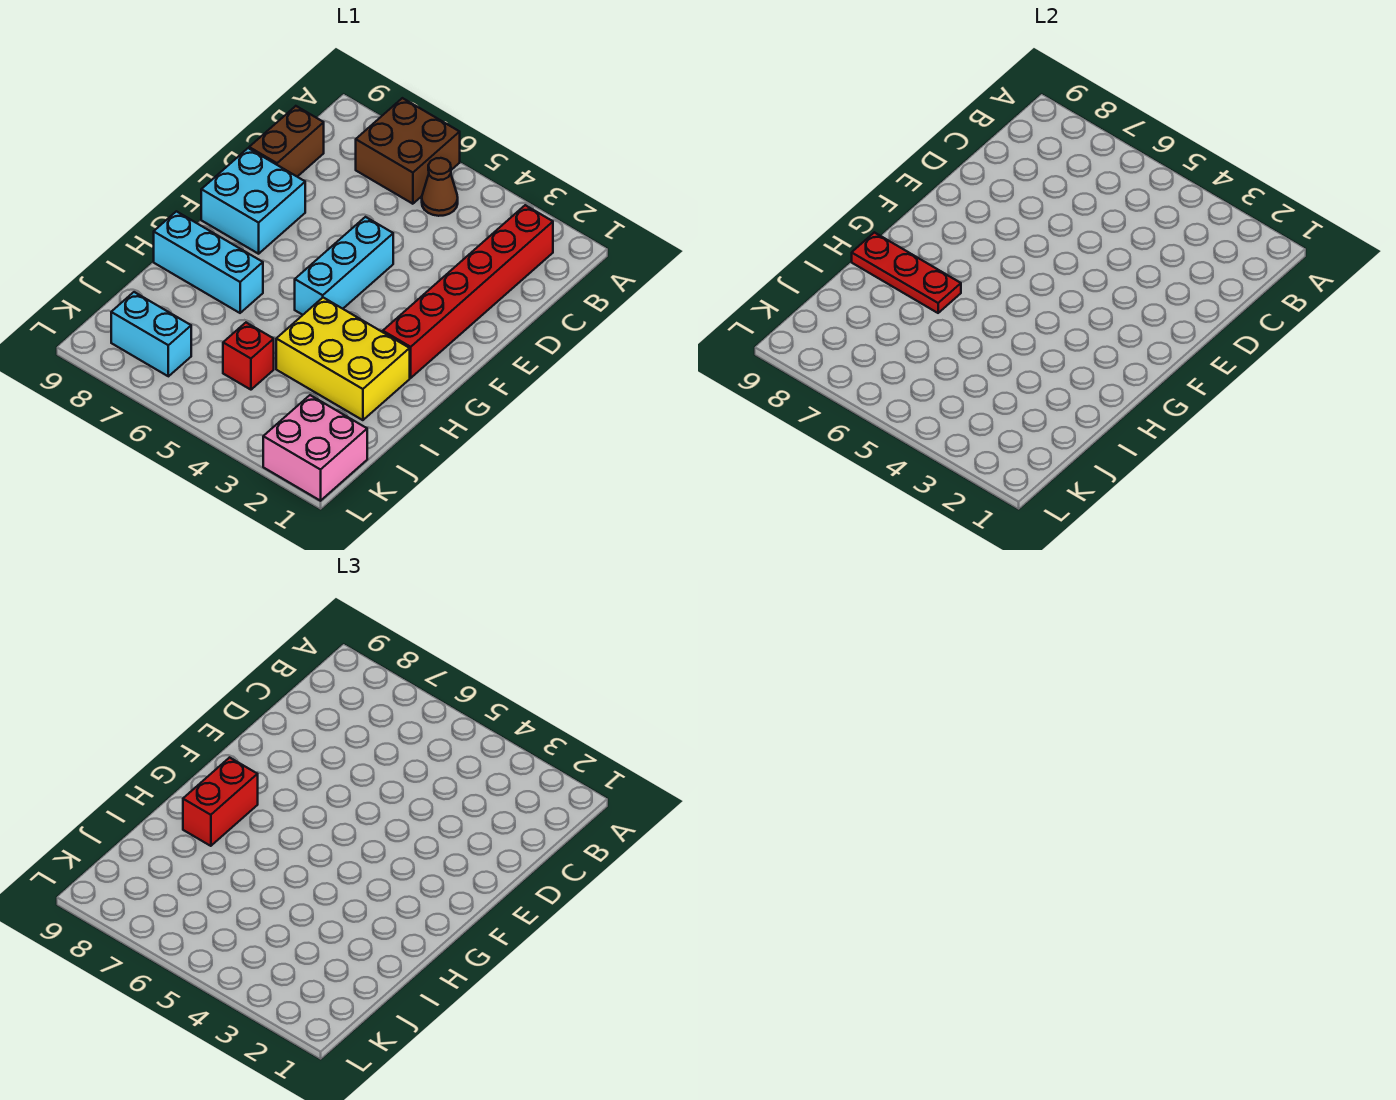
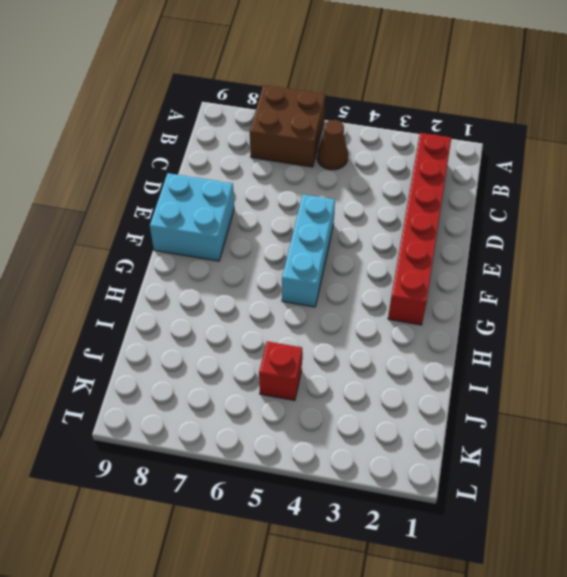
none -> brown 1x2 brick [249,106,324,177]
none -> yellow 2x3 brick [276,298,410,420]
none -> cyan 1x3 brick [154,211,263,313]

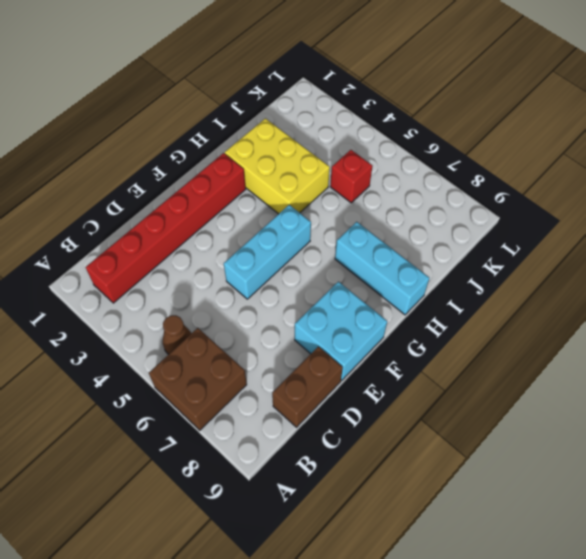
none -> pink 2x2 brick [263,395,367,501]
none -> cyan 1x2 brick [111,292,191,376]
none -> red 1x3 plate [852,232,961,313]

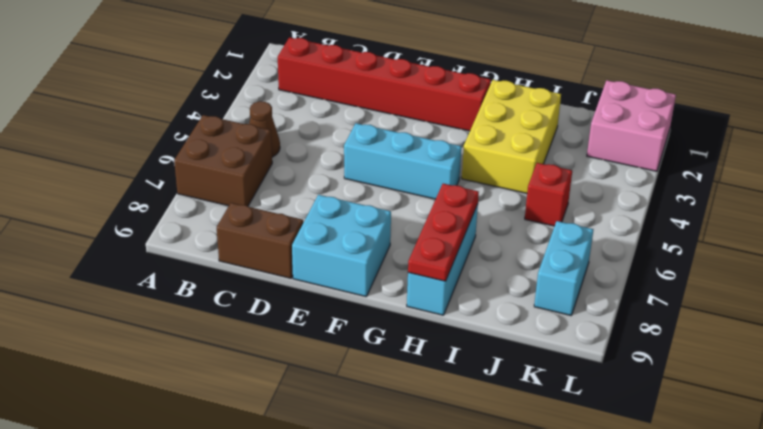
none -> red 1x2 brick [183,758,258,846]

